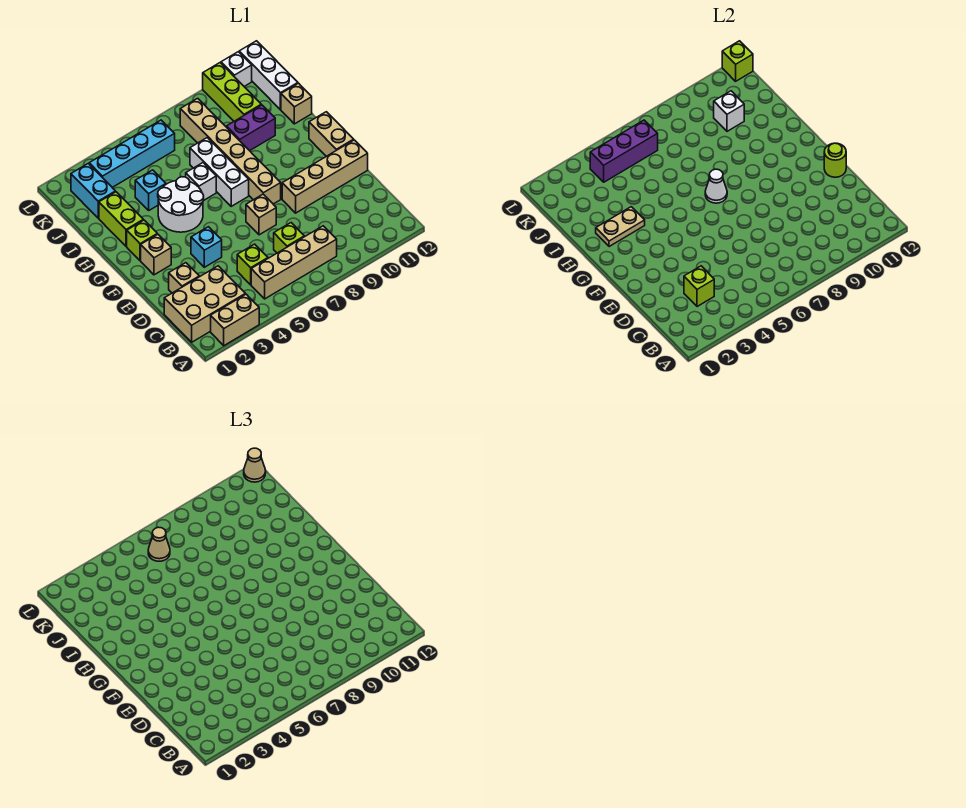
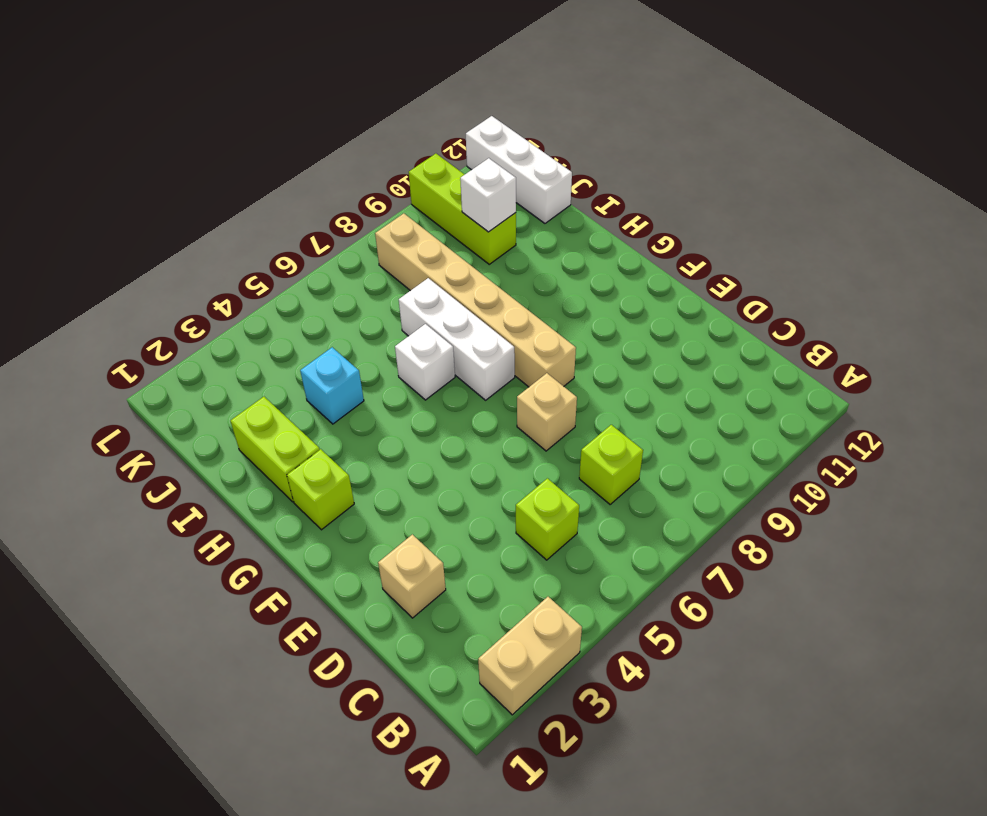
none -> tan 2x3 brick [164,266,245,342]
none -> tan 1x4 brick [251,226,337,299]
none -> cyan 1x1 brick [191,227,222,267]
none -> tan 1x4 brick [282,140,368,213]

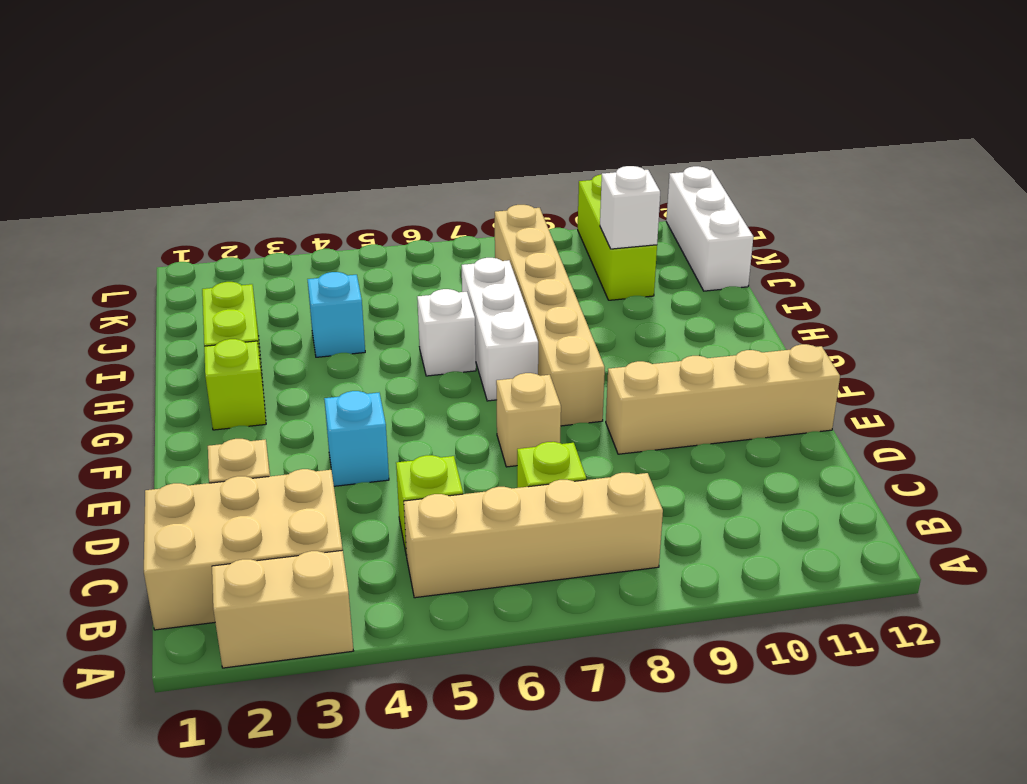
none -> tan 1x1 brick [141,234,171,275]
none -> tan 1x2 brick [309,112,354,156]
none -> white 2x2 round brick [158,177,204,232]
none -> purple 1x2 brick [226,105,275,151]

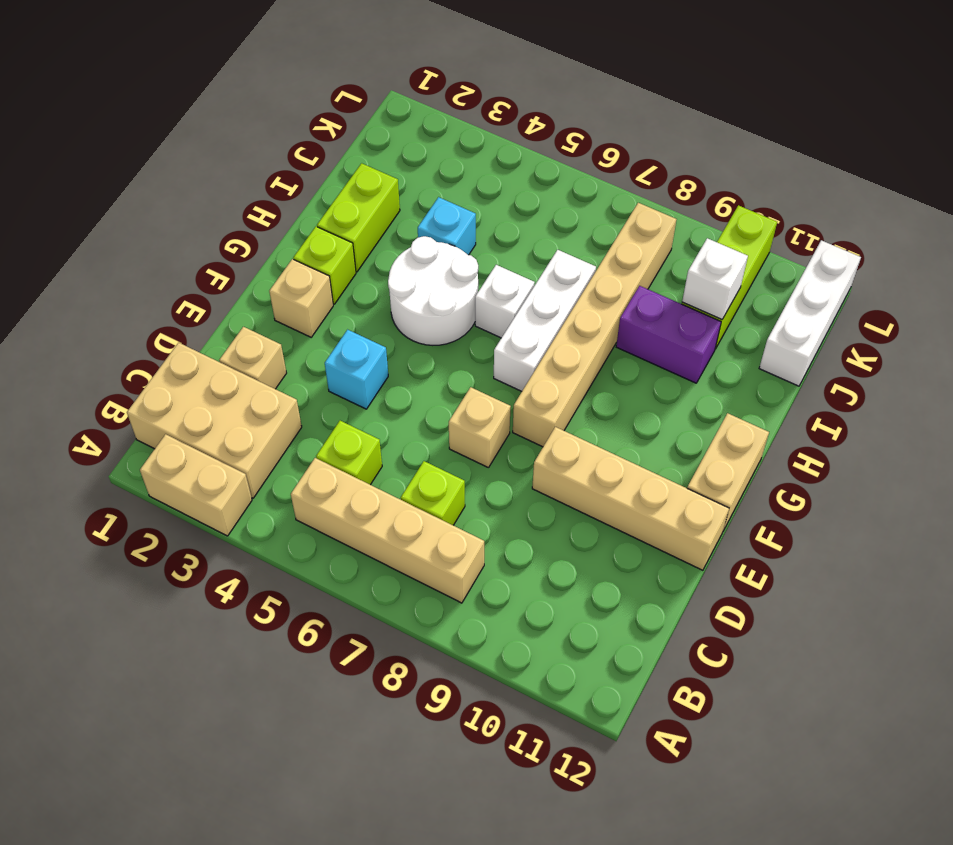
none -> tan 1x1 brick [281,83,312,124]
none -> cyan 1x2 brick [71,163,116,218]
none -> cyan 1x4 brick [89,120,175,187]
none -> white 1x1 brick [221,52,252,86]

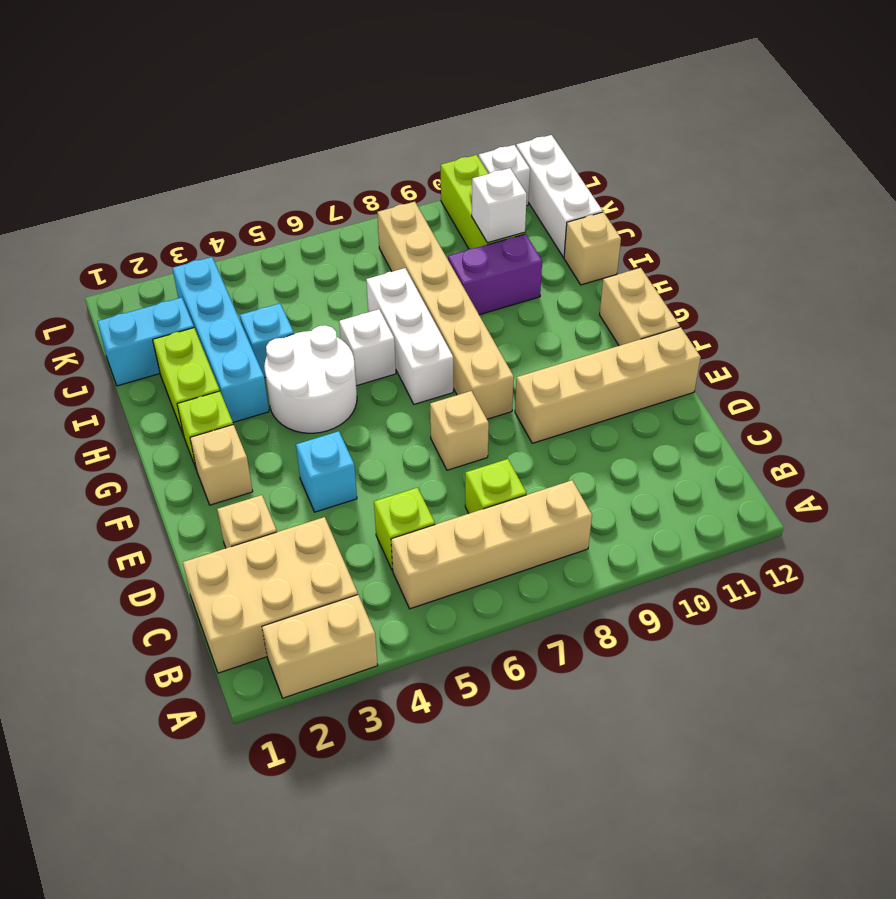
cyan 1x4 brick [172,257,269,422] -> cyan 1x4 brick turned to [89,120,175,187]
cyan 1x2 brick [97,298,194,386] -> cyan 1x2 brick turned to [71,163,116,218]
none -> lime 1x1 brick [684,266,714,307]
none -> lime 1x1 round brick [824,143,846,177]
none -> white 1x1 cone [705,169,727,203]
none -> tan 1x2 plate [596,207,645,247]

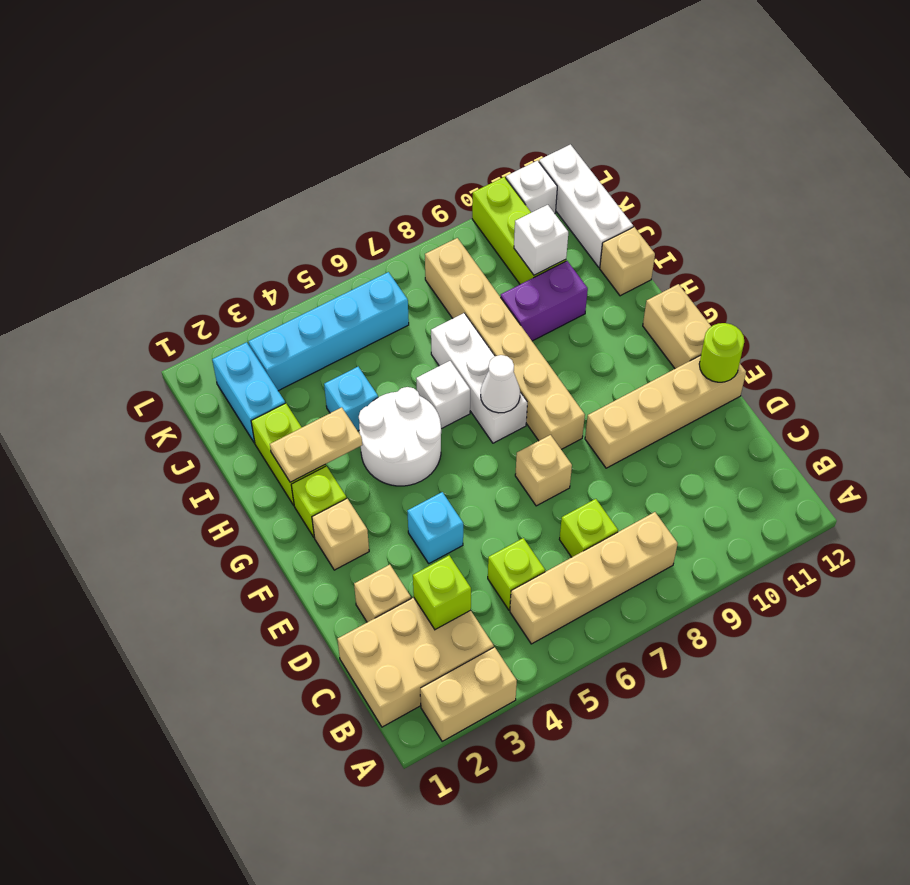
none -> purple 1x3 brick [590,120,658,182]
none -> lime 1x1 brick [722,41,753,81]
none -> tan 1x1 cone [148,527,170,561]
none -> tan 1x1 cone [244,448,266,482]

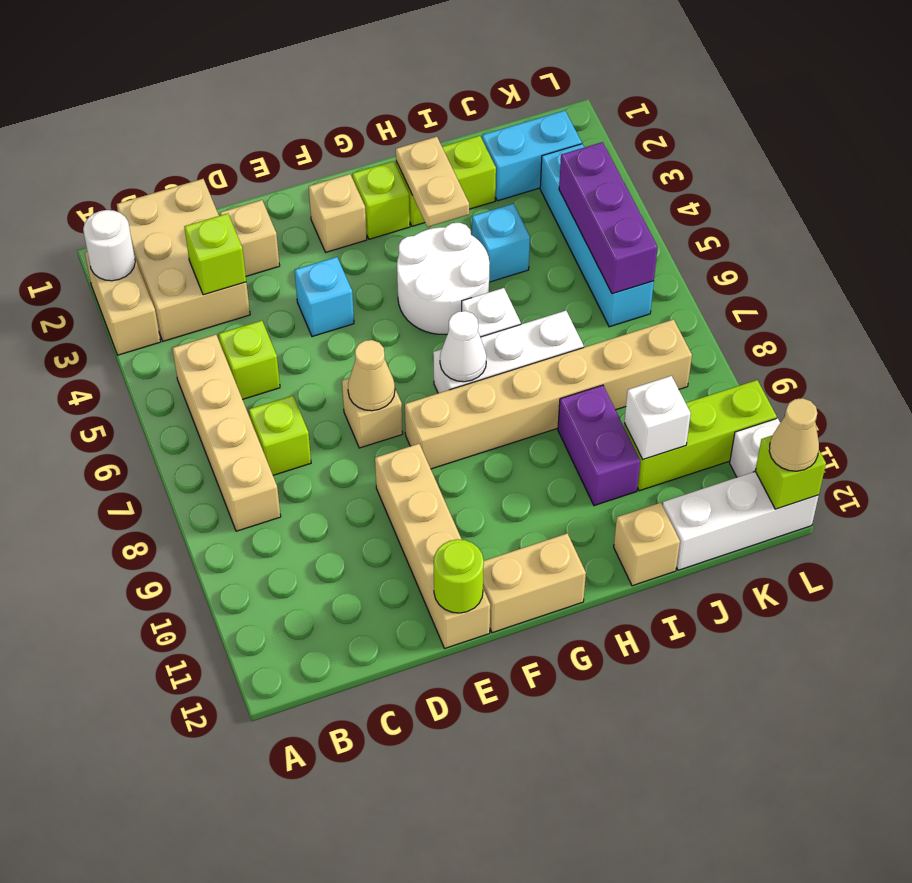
white 1x1 round brick [83,210,135,281] -> none
tan 1x1 cone [348,340,395,411] -> tan 1x1 cone moved to [148,527,170,561]

